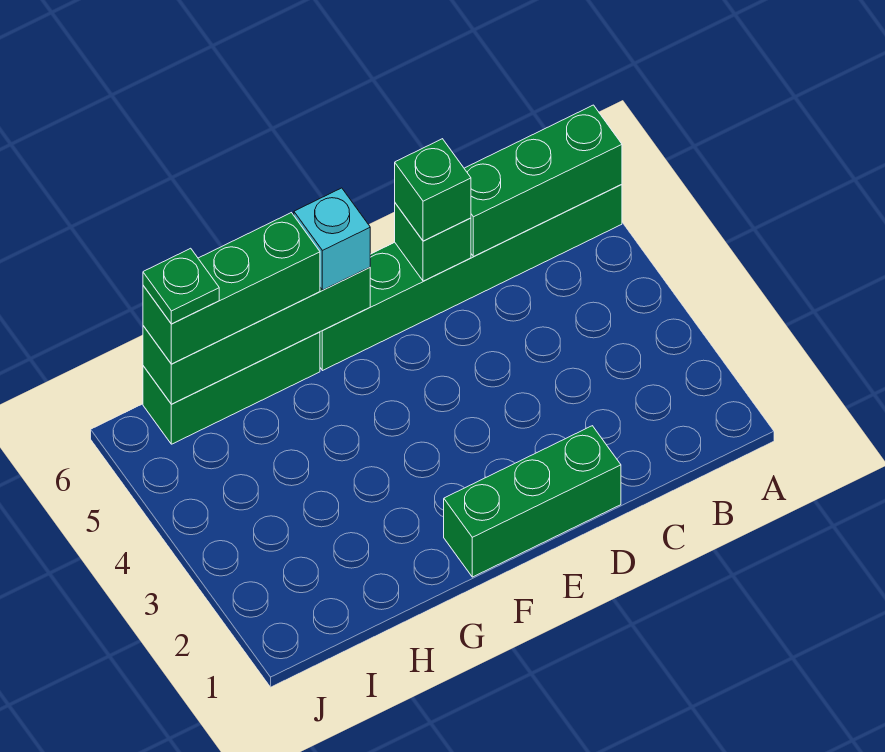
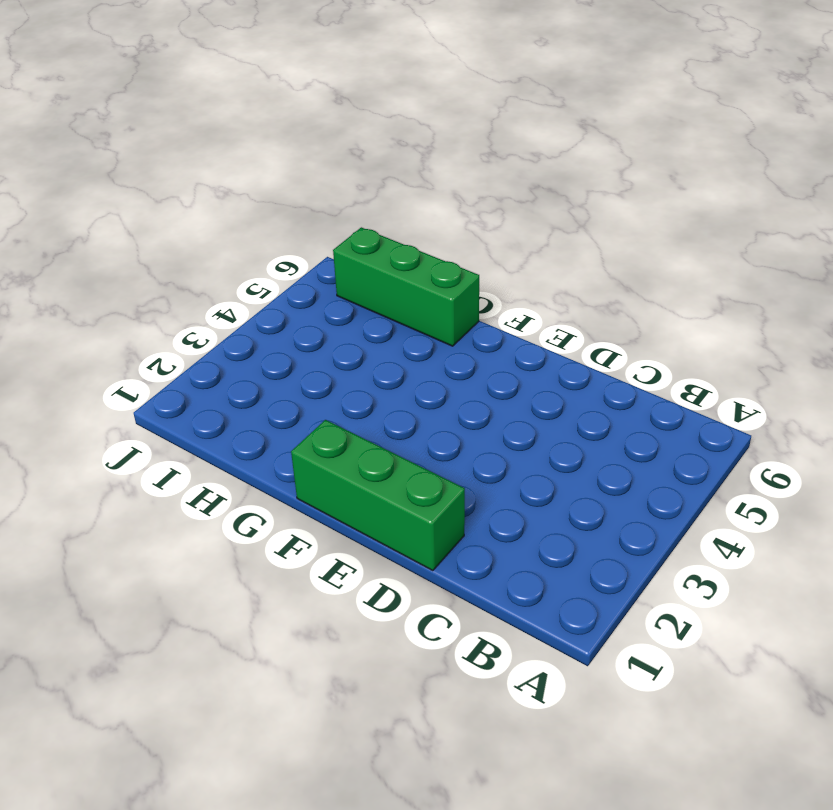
none -> green 1x6 brick [320,185,622,371]
none -> green 1x3 brick [464,105,622,257]

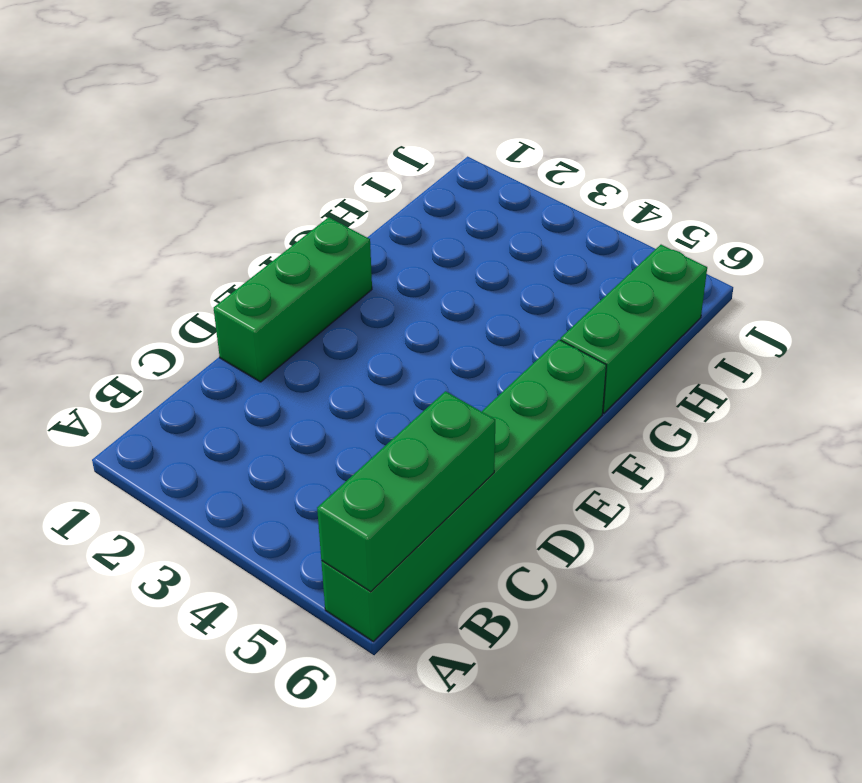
none -> green 1x1 brick [395,203,471,281]
none -> green 1x4 brick [143,268,370,404]

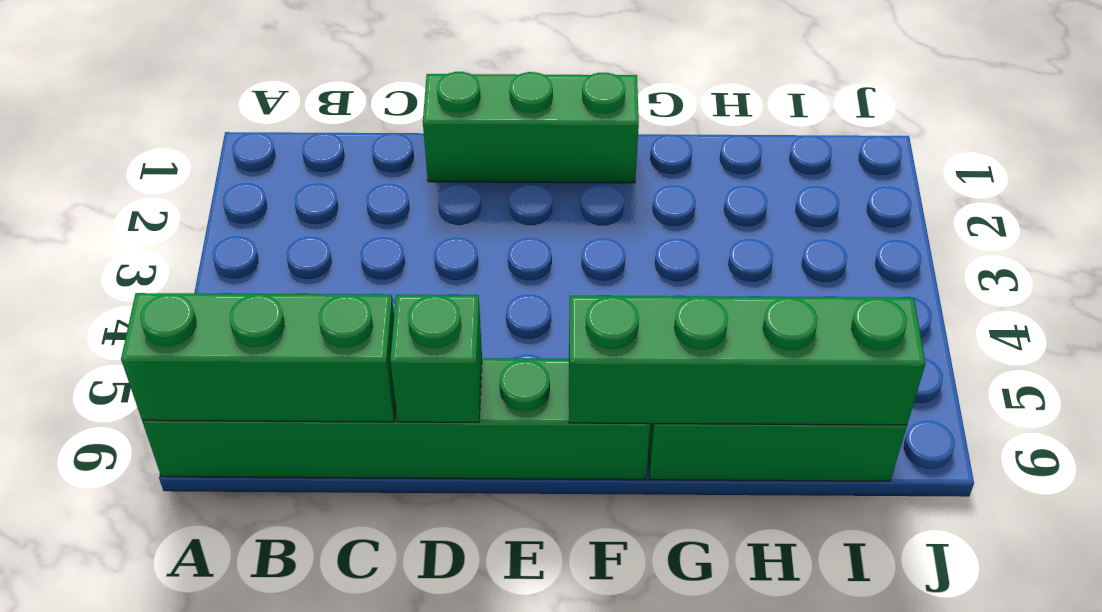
none -> green 1x1 brick [395,139,471,241]
none -> cyan 1x1 brick [294,188,370,290]

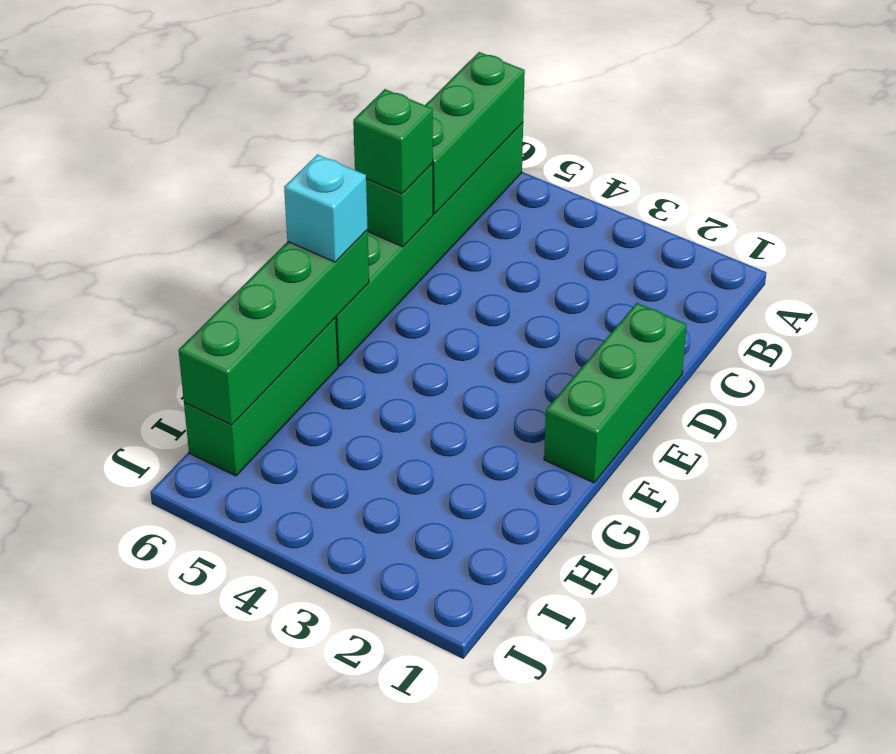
none -> green 1x3 brick [143,213,320,364]
none -> green 1x1 plate [143,248,219,324]

